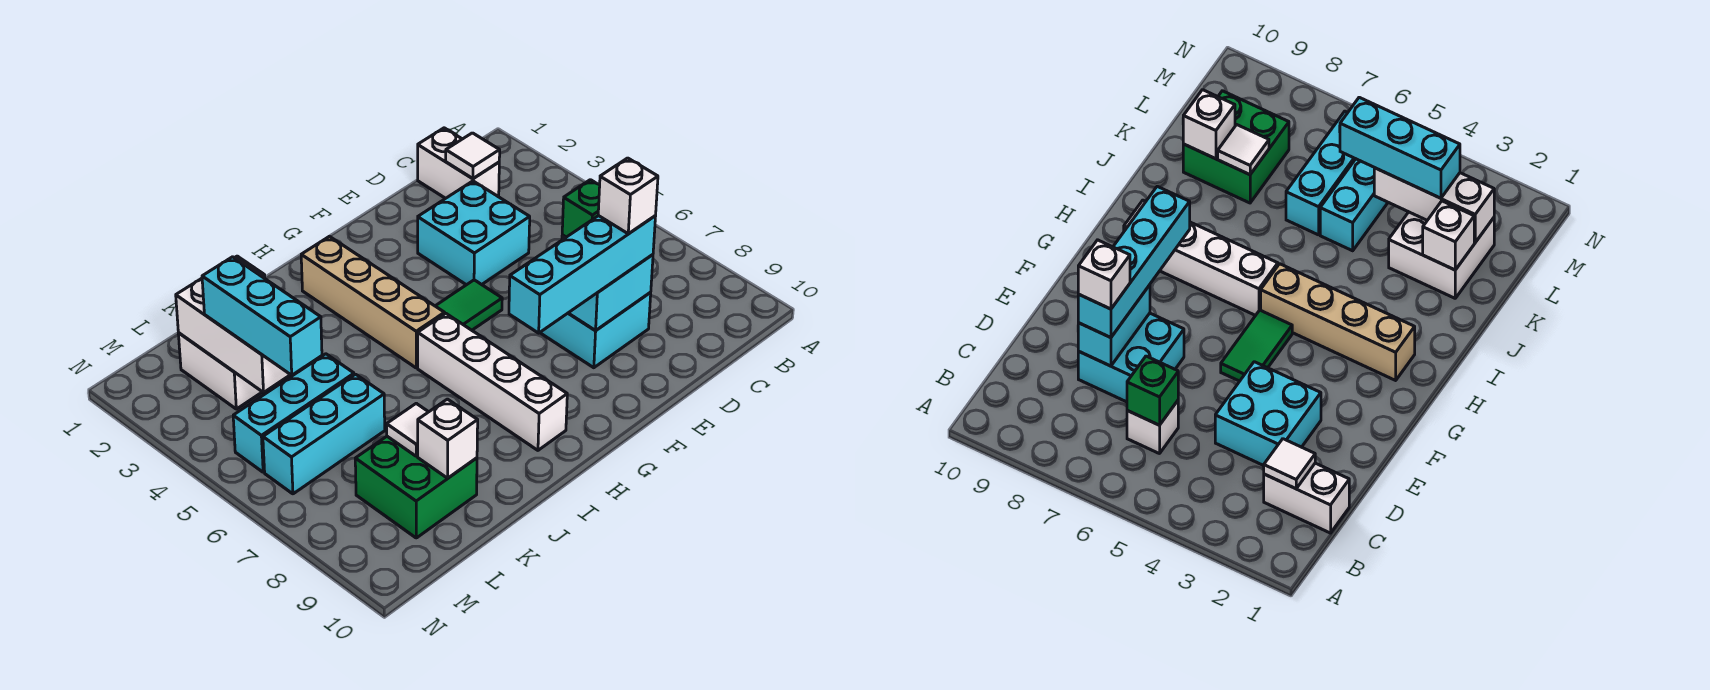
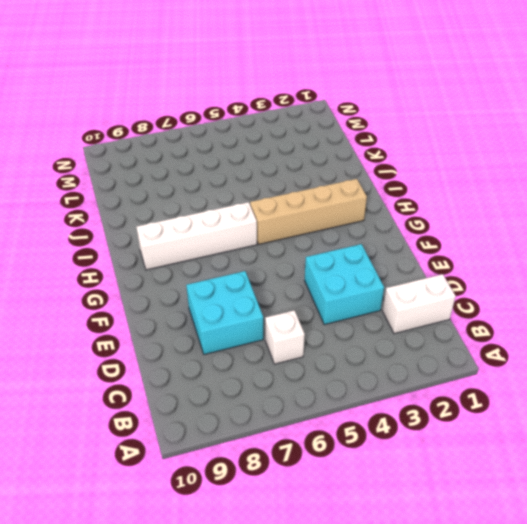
none -> green 1x2 tile [436,280,502,330]
none -> white 2x2 brick [178,333,262,409]
none -> cyan 1x3 brick [233,354,354,472]

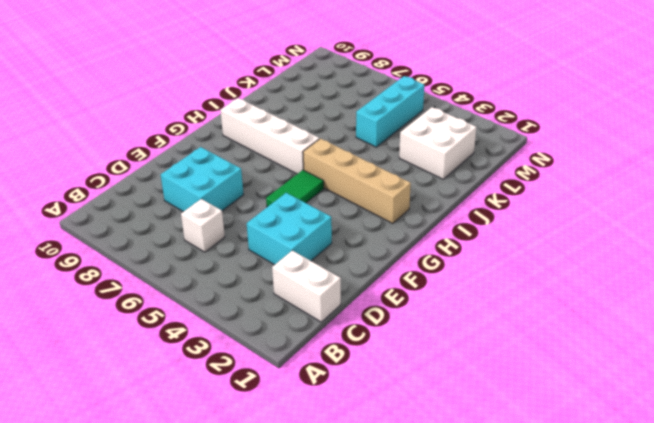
none -> cyan 1x3 brick [263,374,385,494]
none -> green 2x2 brick [355,436,477,538]
none -> white 1x1 tile [446,133,500,179]

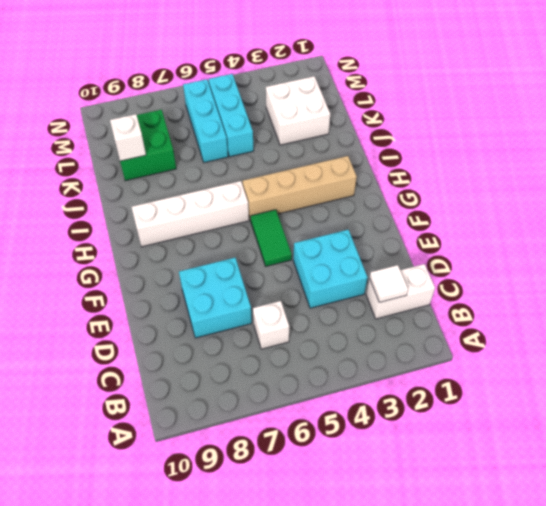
none -> green 1x1 brick [562,180,600,237]
none -> cyan 1x2 brick [569,255,653,331]
none -> white 1x1 brick [1423,201,1474,270]

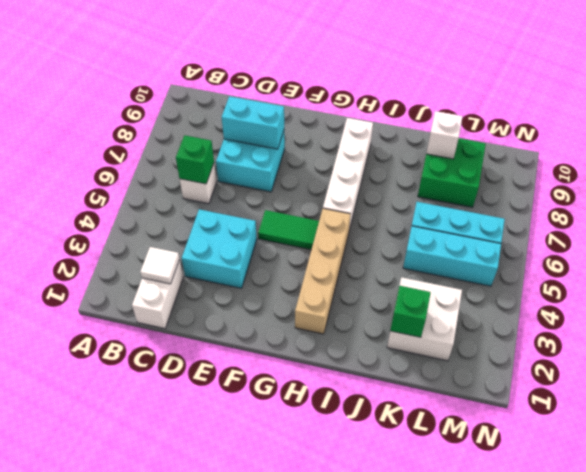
green 1x1 brick [390,286,431,337] -> white 1x1 brick [1423,201,1474,270]
none -> white 1x1 tile [387,403,428,456]
none -> white 1x3 brick [176,278,290,392]
none -> cyan 1x4 brick [509,216,656,333]

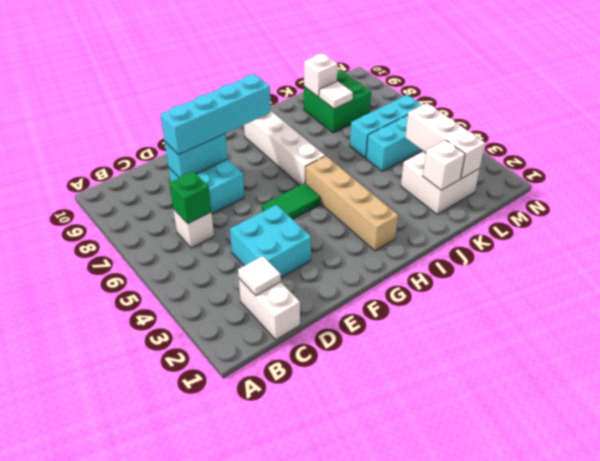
none -> cyan 1x3 brick [202,257,322,375]
none -> white 1x1 brick [598,158,658,234]

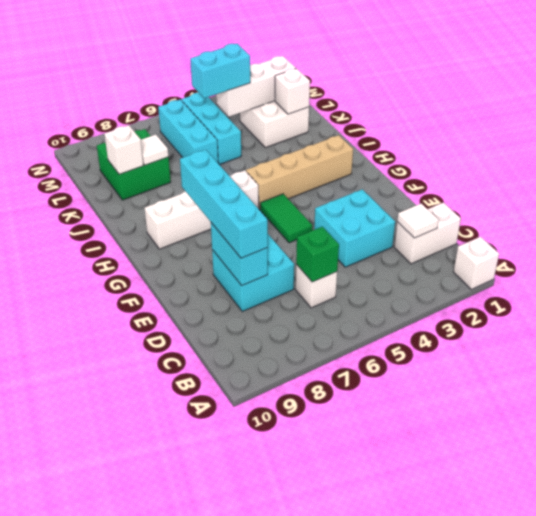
white 1x1 brick [454,237,499,289] -> white 1x1 brick moved to [598,158,658,234]
cyan 1x2 brick [190,44,250,98] -> cyan 1x3 brick [202,257,322,375]

